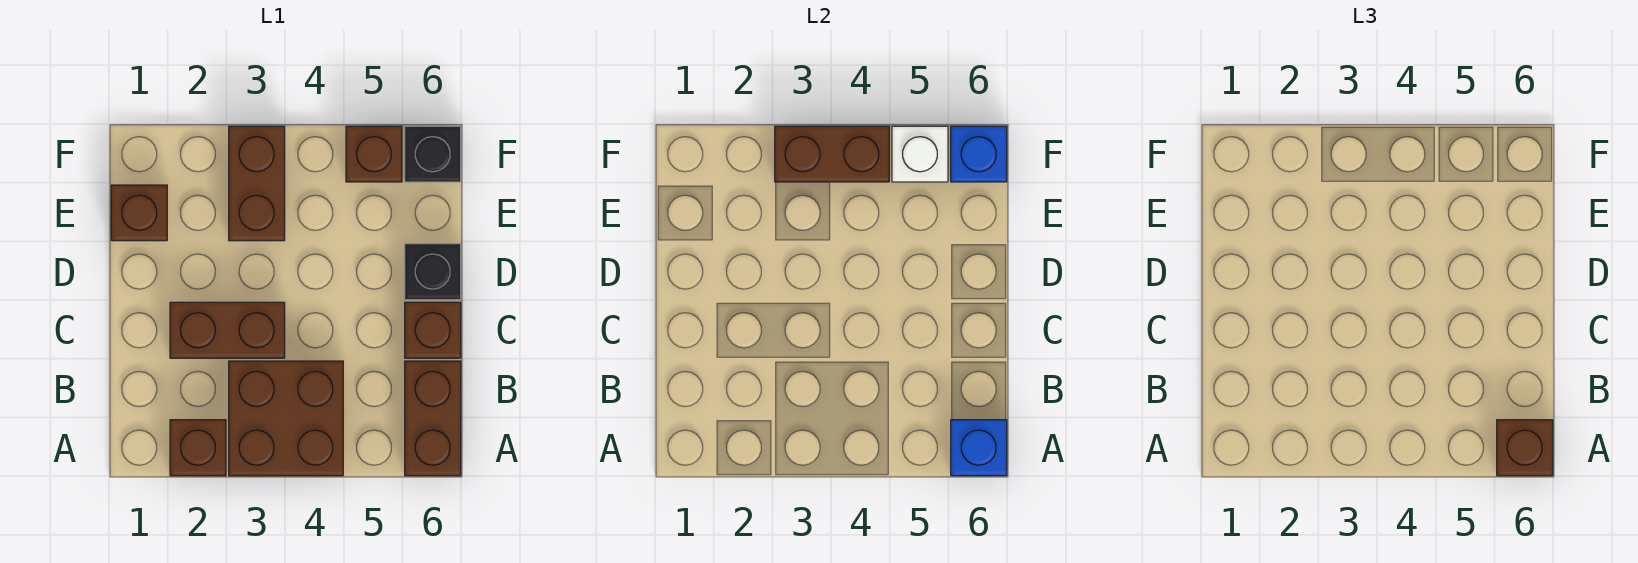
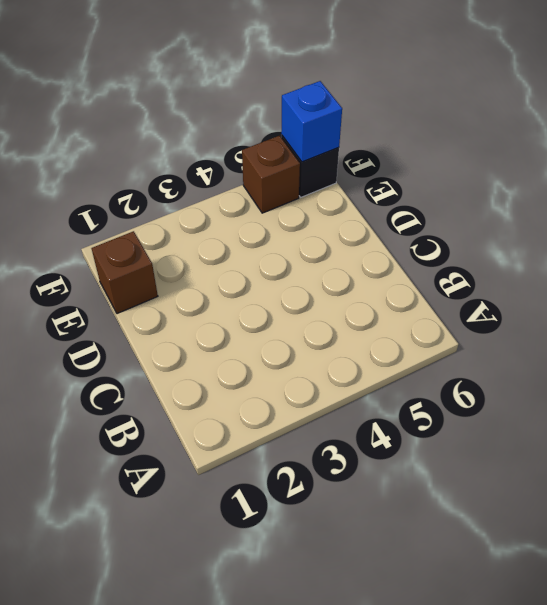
none -> brown 1x1 brick [170,420,226,476]
none -> brown 2x2 brick [229,361,343,476]
none -> brown 1x2 brick [405,361,461,476]

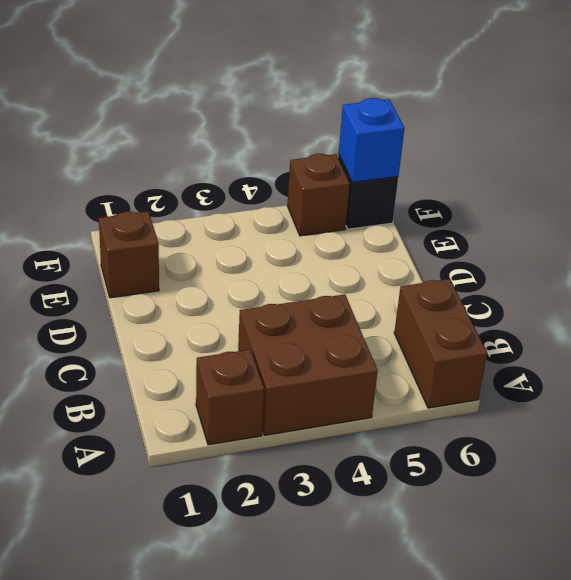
none -> brown 1x2 brick [170,302,285,358]
none -> brown 1x1 brick [405,302,461,358]
none -> black 1x1 brick [405,244,461,300]

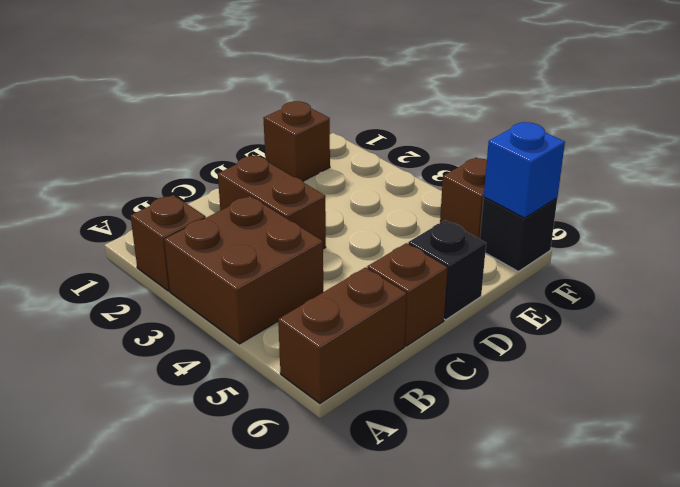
none -> brown 1x2 brick [229,126,285,241]
none -> blue 1x1 brick [951,420,1007,476]
none -> brown 1x2 brick [775,126,889,182]

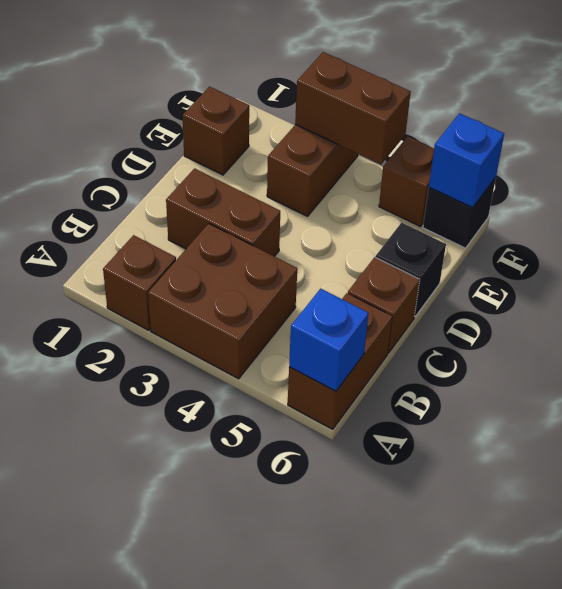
none -> white 1x1 brick [892,126,948,182]
none -> brown 1x1 brick [1497,420,1553,476]

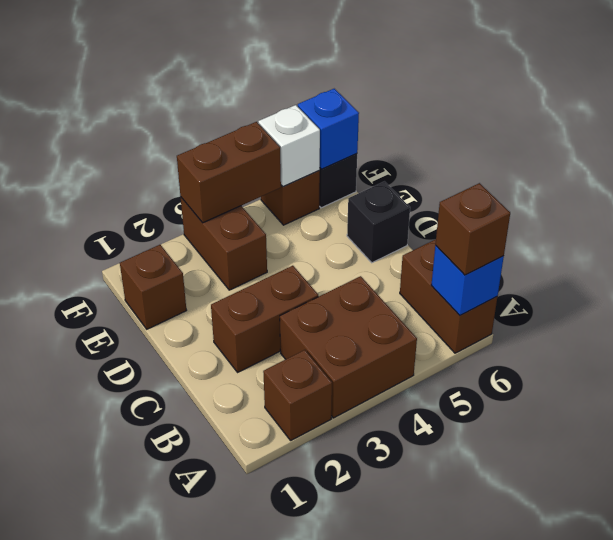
none -> brown 1x1 brick [405,302,461,358]

